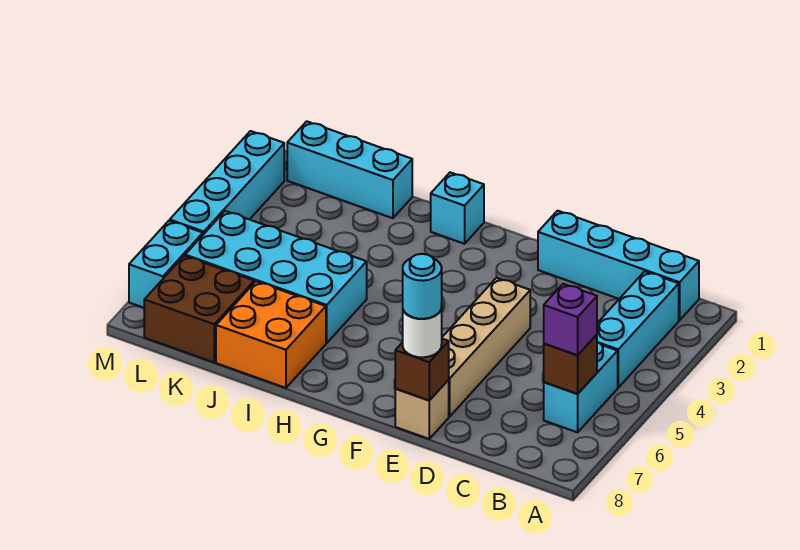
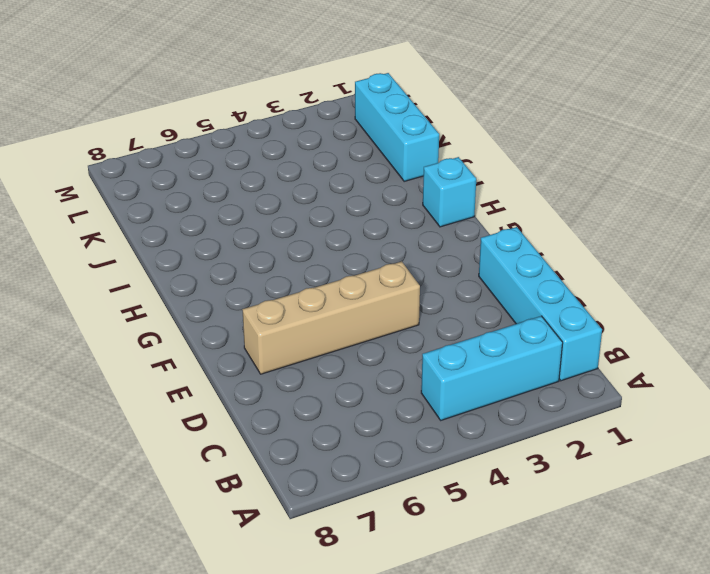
none -> cyan 1x2 brick [544,342,618,432]
none -> tan 1x1 brick [395,380,449,439]
none -> cyan 2x4 brick [185,211,367,343]

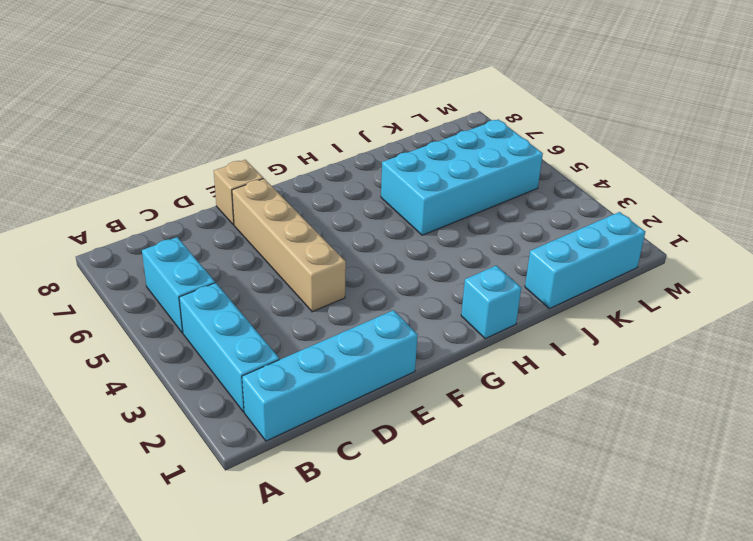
none -> orange 2x2 brick [216,281,326,388]
none -> brown 2x2 brick [144,256,254,362]
none -> cyan 1x4 brick [170,131,284,235]

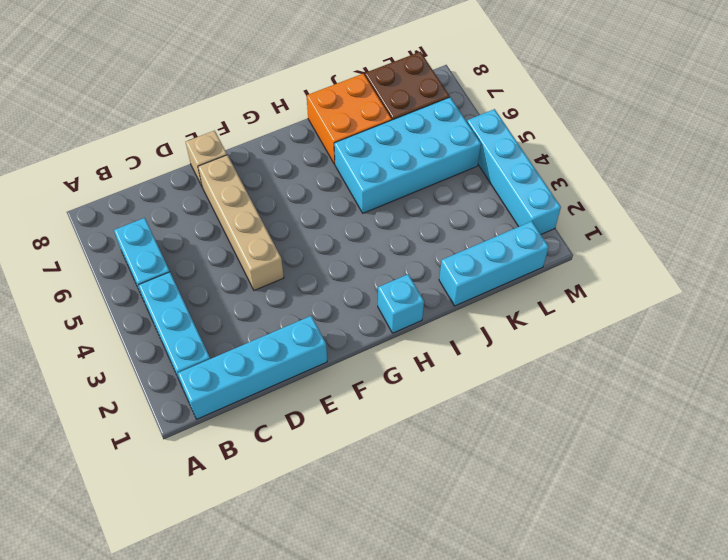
none -> cyan 1x2 brick [129,221,203,308]
none -> brown 1x1 brick [544,335,597,394]
none -> brown 1x1 brick [395,339,449,400]

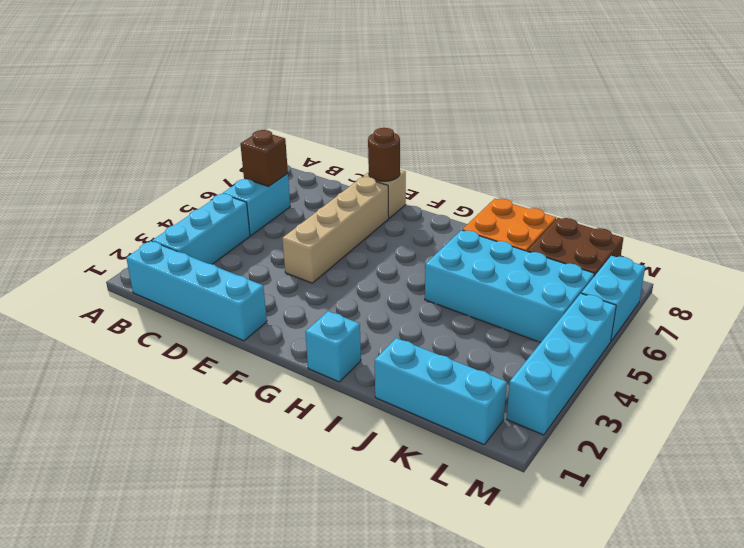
brown 1x1 round brick [368,128,400,181] -> brown 1x1 brick [395,339,449,400]
none -> purple 1x1 brick [544,284,597,355]
none -> white 1x1 round brick [403,306,442,357]
none -> cyan 1x1 round brick [403,254,442,319]

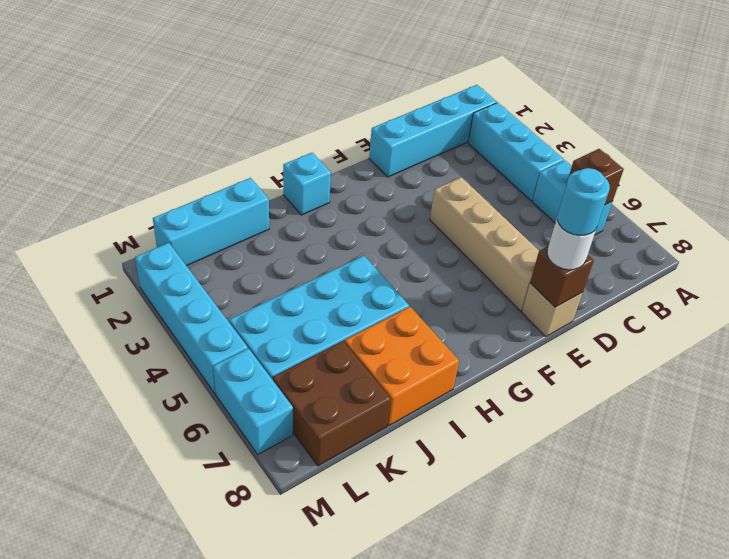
none -> purple 1x1 brick [544,284,597,355]

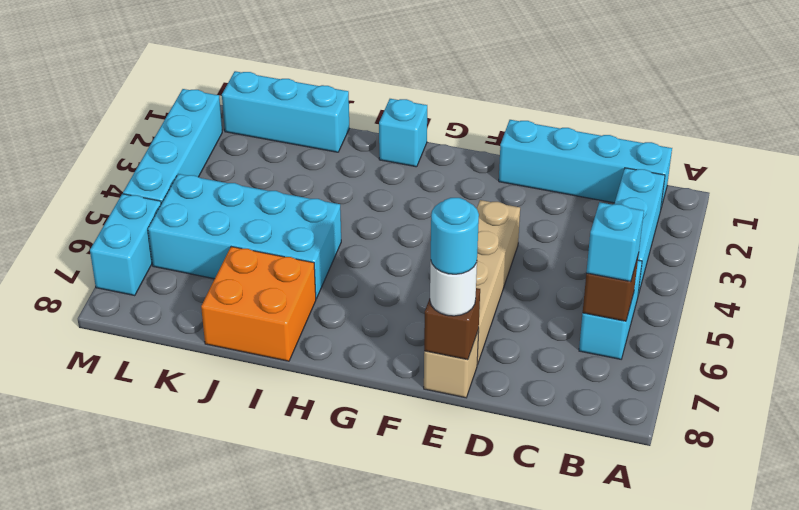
cyan 1x1 brick [586,202,644,282] -> purple 1x1 brick [544,284,597,355]
none -> brown 2x2 brick [144,256,254,362]

